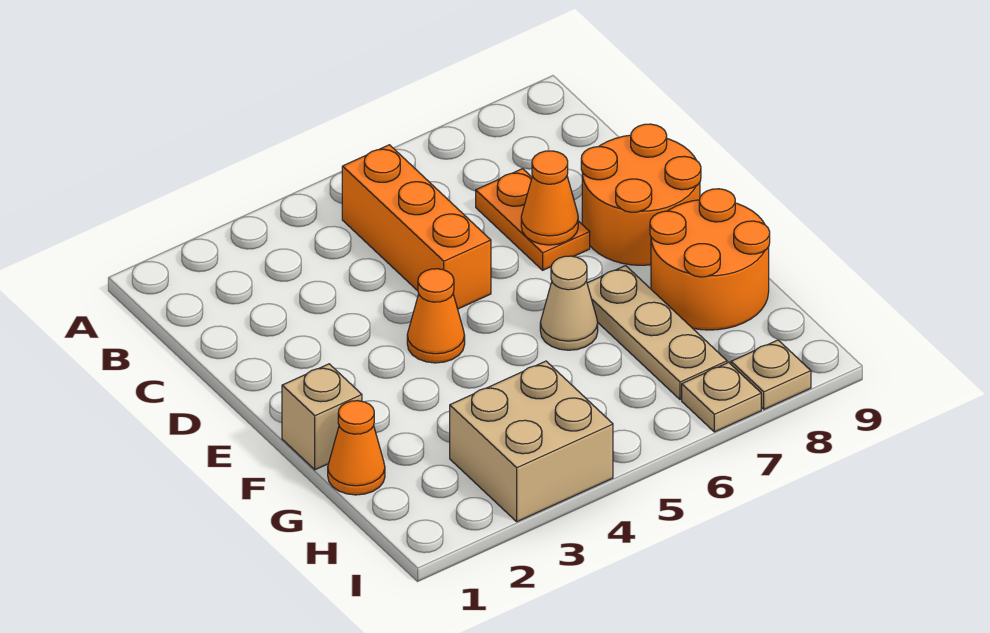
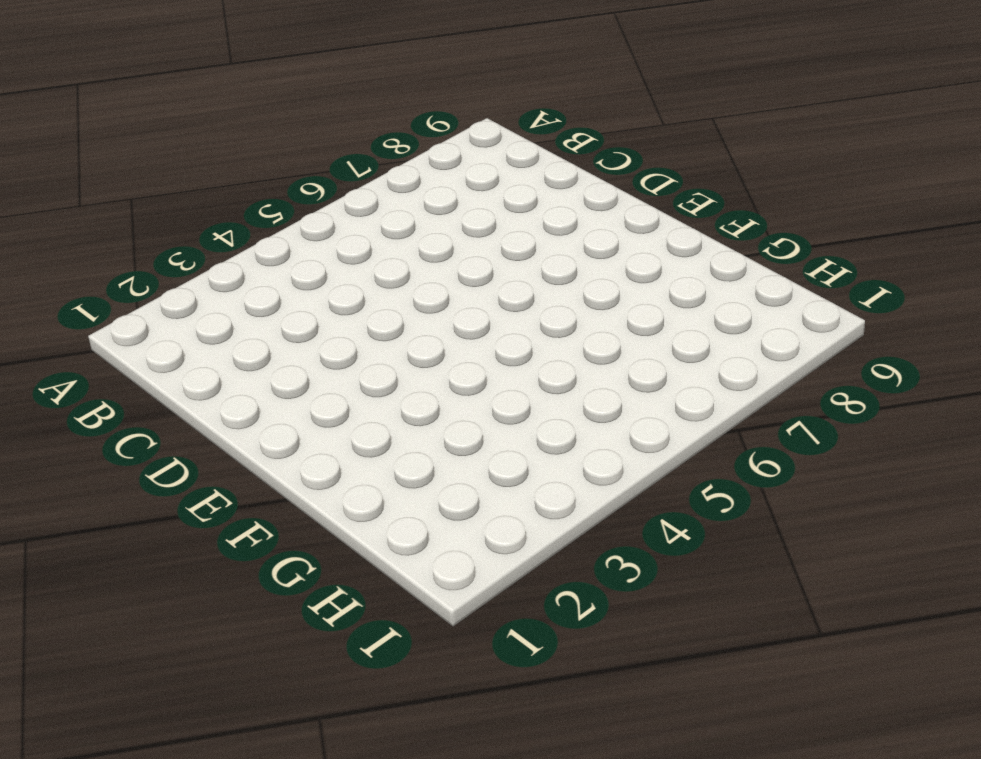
none -> orange 1x3 brick [342,145,491,309]
none -> orange 1x2 plate [476,169,590,270]
none -> orange 2x2 round brick [581,124,701,265]

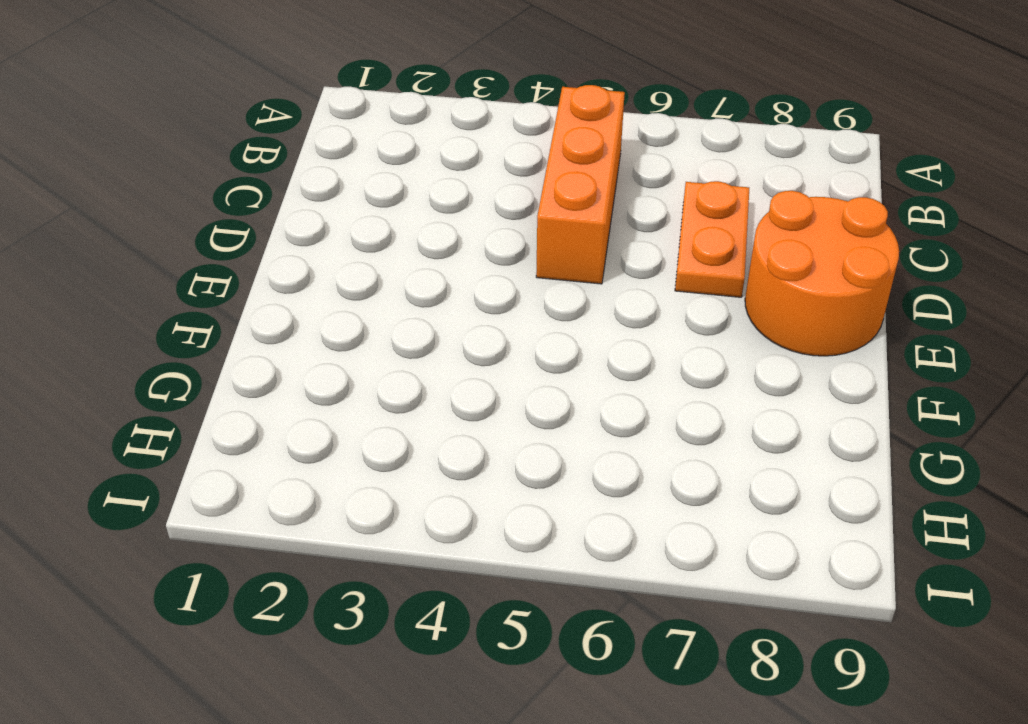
none -> orange 1x1 cone [407,269,465,363]
none -> tan 1x1 brick [282,364,362,470]
none -> tan 1x1 cone [540,256,598,350]

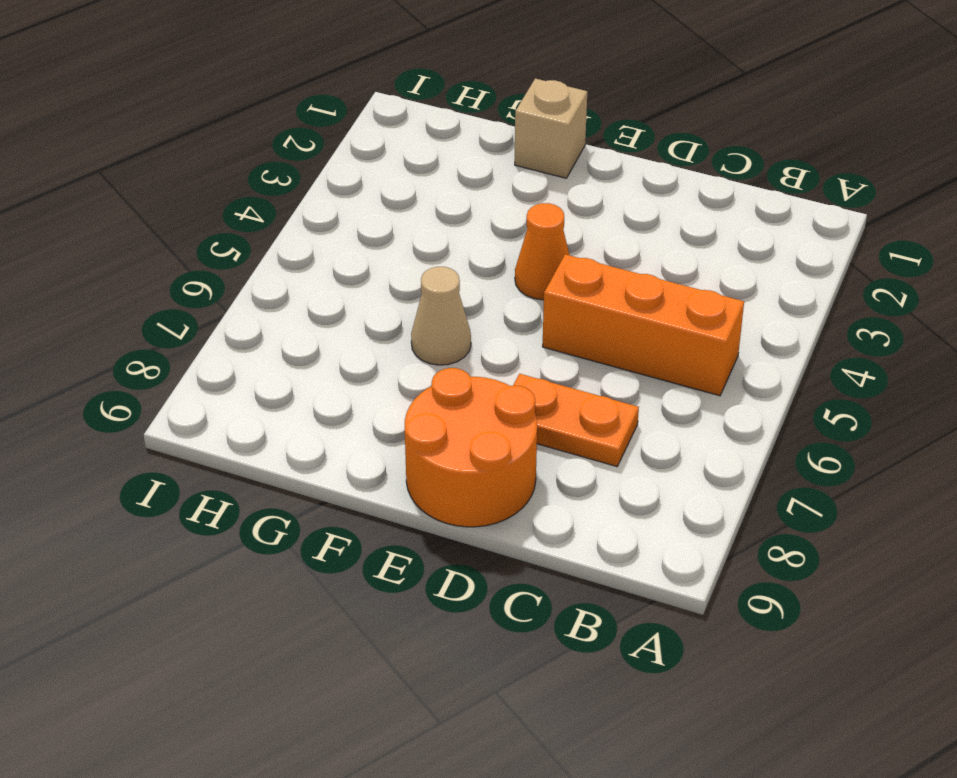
none -> tan 1x3 plate [587,266,727,400]
none -> orange 2x2 round brick [650,189,770,330]
none -> orange 1x1 cone [328,401,385,495]

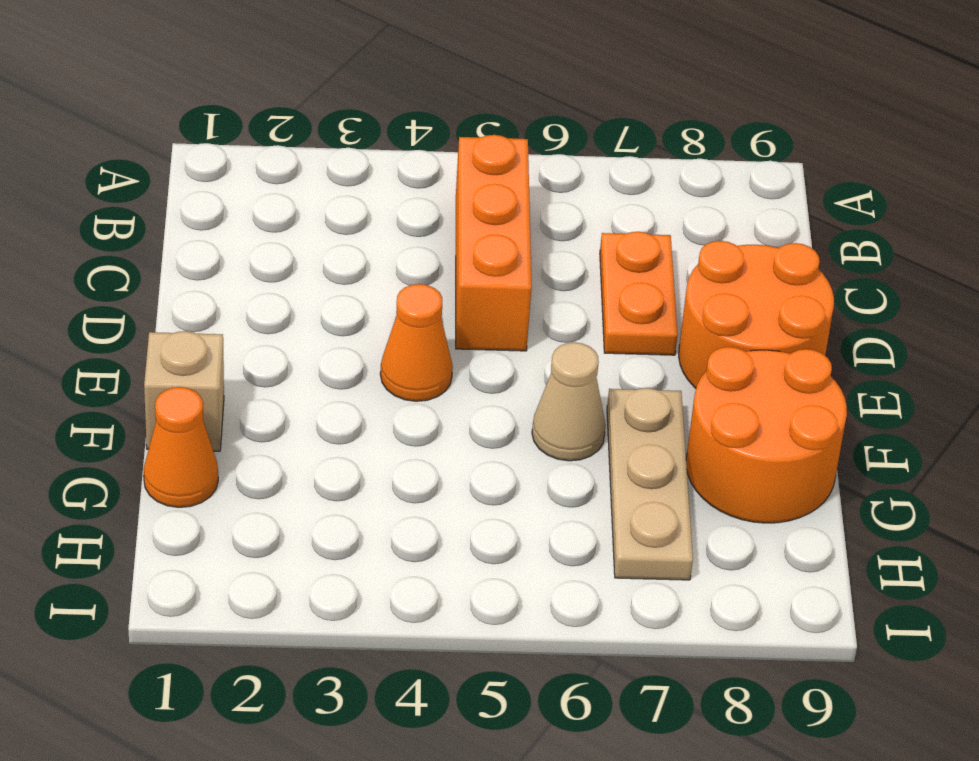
none -> tan 2x2 brick [450,361,613,522]
none -> tan 1x1 plate [682,362,761,432]
none -> tan 1x1 plate [731,340,811,409]

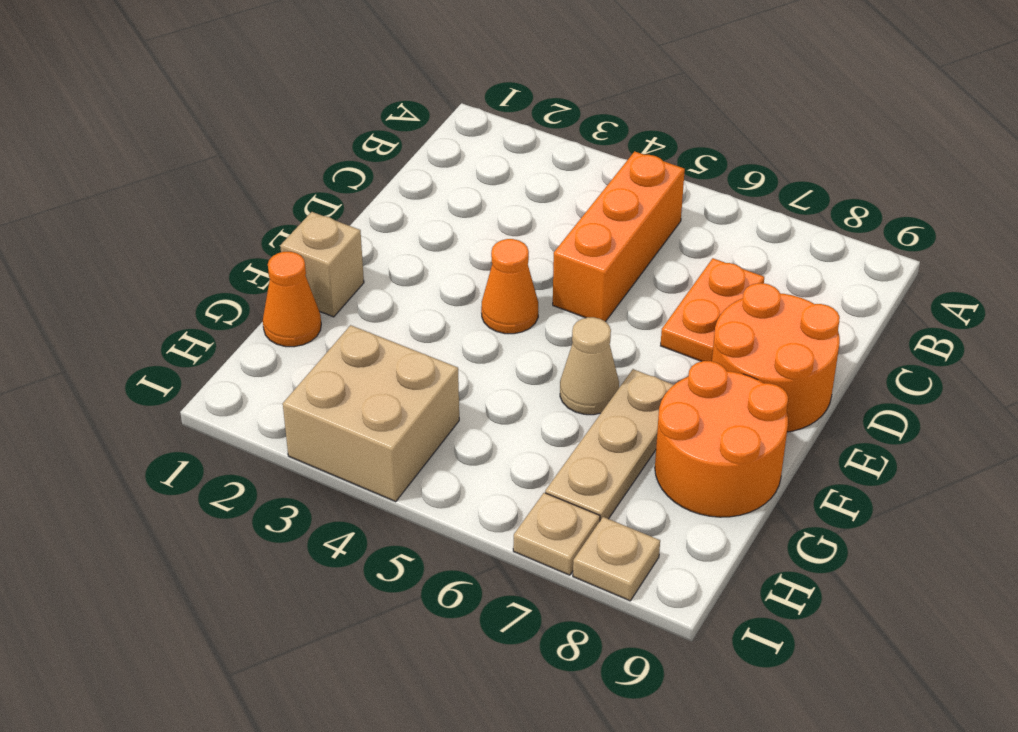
none -> orange 1x1 cone [521,151,578,245]

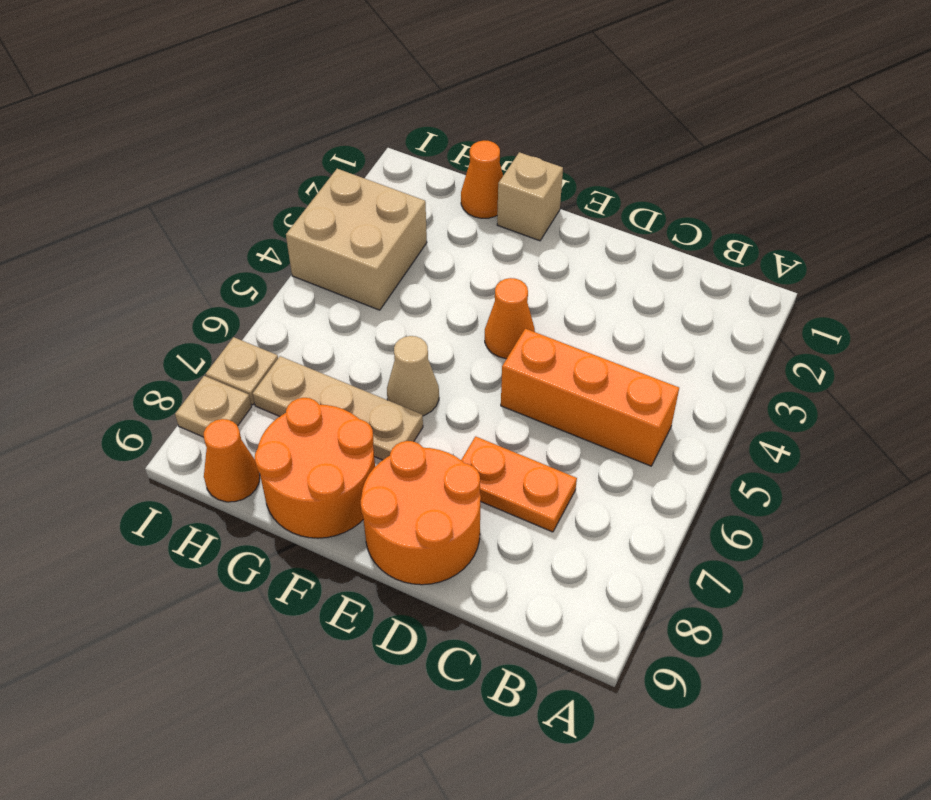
orange 1x1 cone [204,419,260,502] -> orange 1x1 cone moved to [521,151,578,245]

